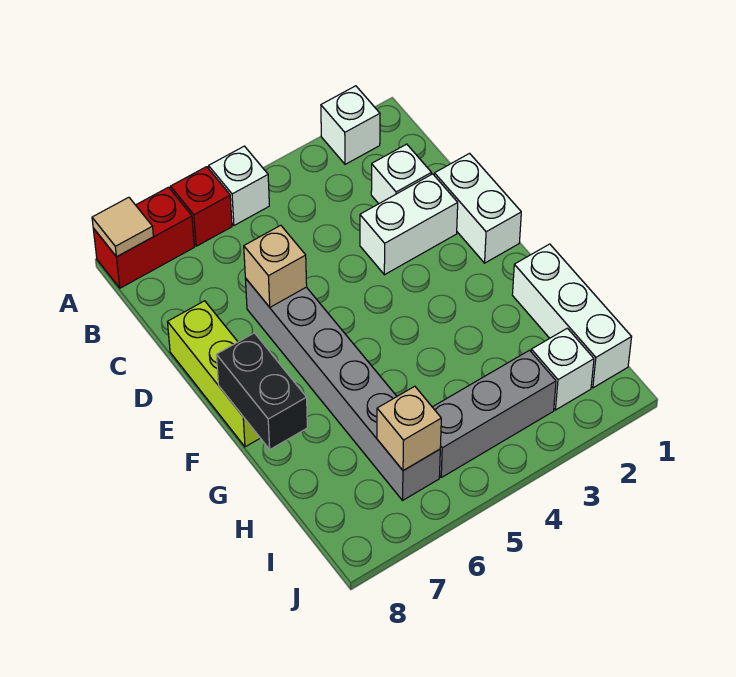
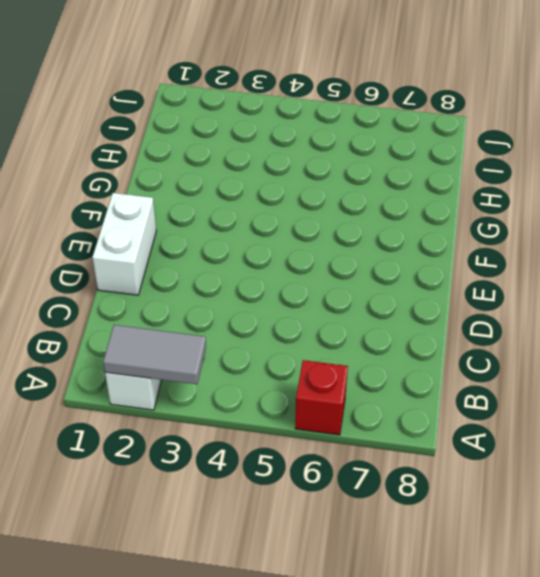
grey 1x2 tile [103,325,206,384] -> none
none -> white 1x1 brick [209,146,269,225]
none -> red 1x2 brick [93,187,194,288]
none -> white 1x1 brick [371,144,431,204]

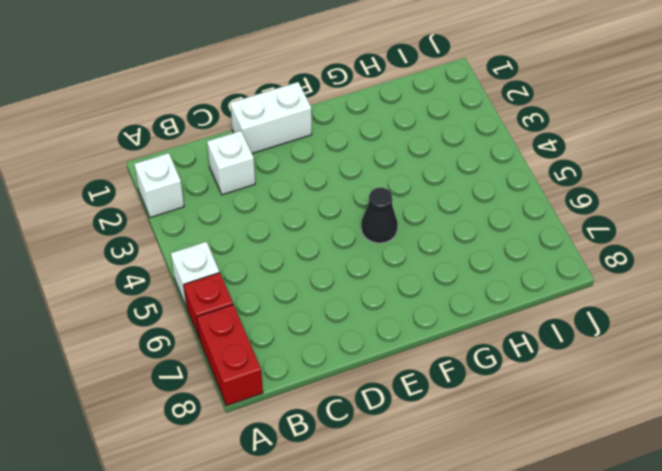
black 1x1 cone [361,187,398,243] -> none
none -> white 1x2 brick [360,174,458,275]
none -> grey 1x6 brick [245,278,440,500]
none -> lime 1x3 brick [168,301,260,447]

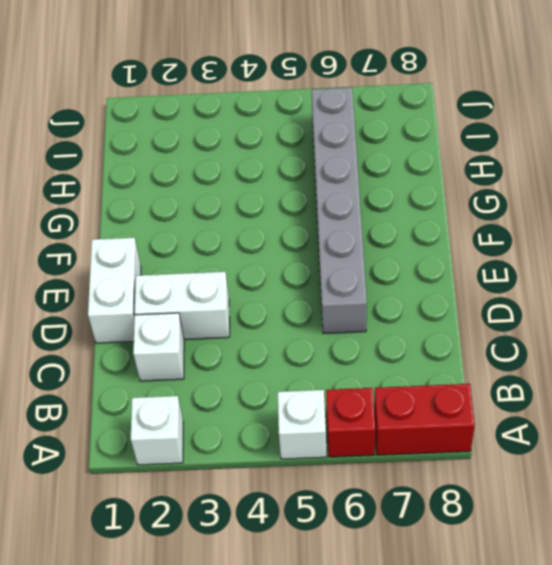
none -> lime 1x3 brick [168,301,260,447]
none -> white 1x3 brick [512,244,632,388]
none -> white 1x1 brick [531,328,594,410]

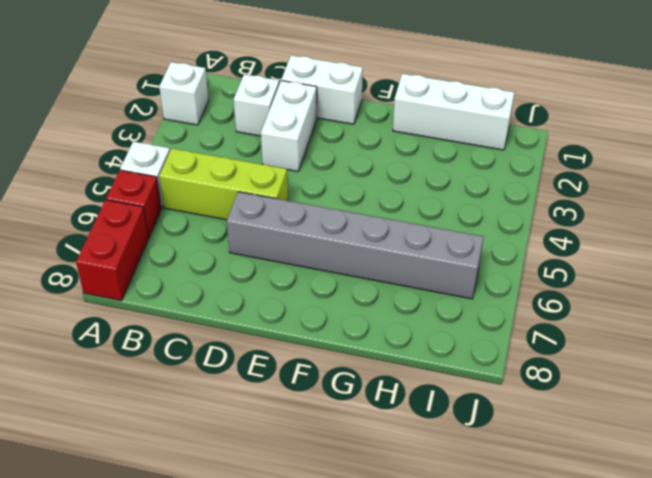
lime 1x3 brick [159,148,288,220] -> lime 1x3 brick moved to [168,301,260,447]
none -> white 1x1 brick [531,328,594,410]
none -> grey 1x3 brick [433,350,556,477]
none -> tan 1x1 tile [92,197,153,257]

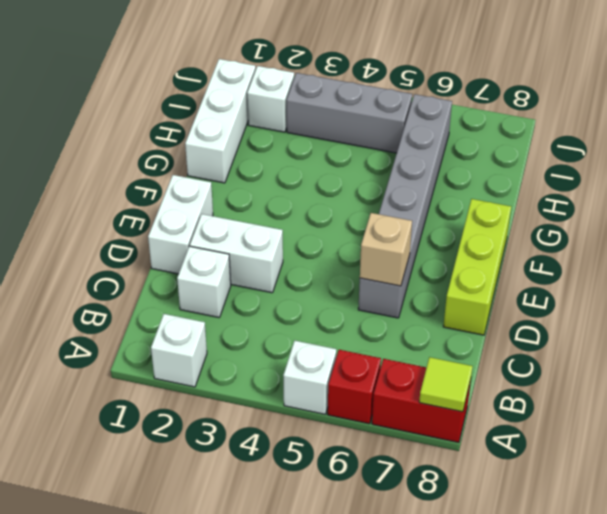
lime 1x1 tile [419,357,473,412] -> tan 1x1 tile [92,197,153,257]
none -> black 1x2 brick [217,333,307,449]
none -> tan 1x1 brick [377,386,441,471]

